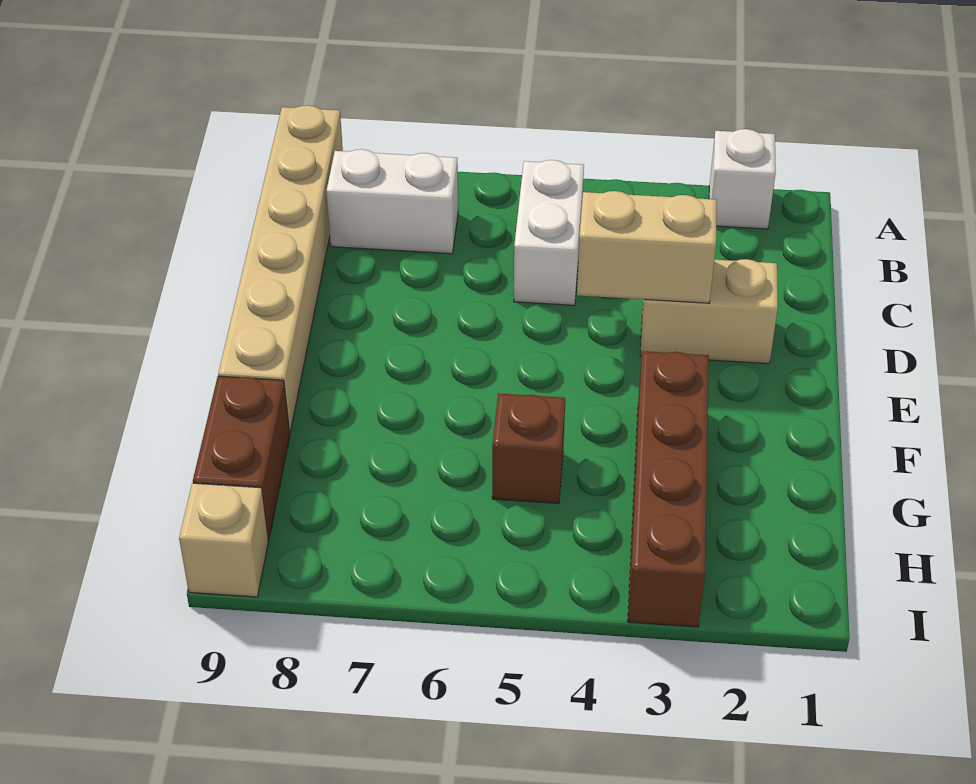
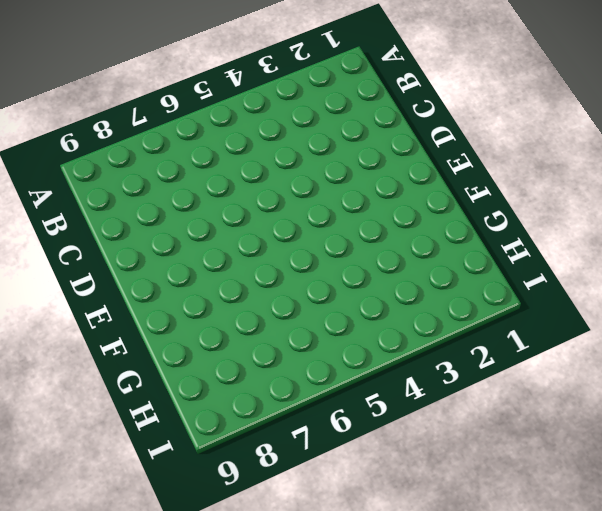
none -> white 1x1 brick [709,129,776,229]
none -> tan 1x6 brick [218,105,343,432]

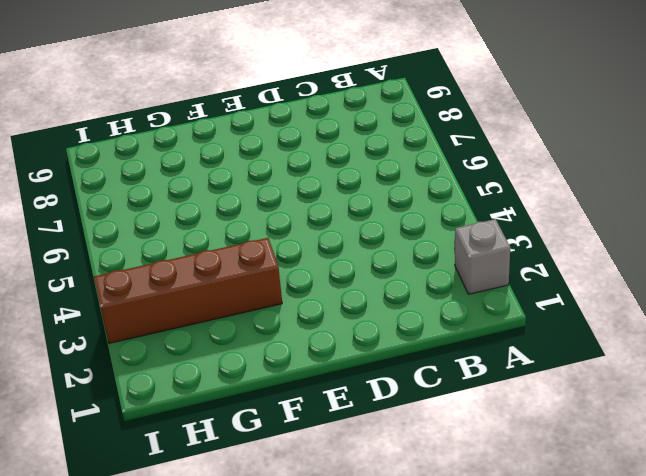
grey 1x1 brick [455,219,510,294] -> white 1x1 brick [709,129,776,229]
none -> tan 1x6 brick [218,105,343,432]
none -> white 1x2 brick [514,160,584,305]

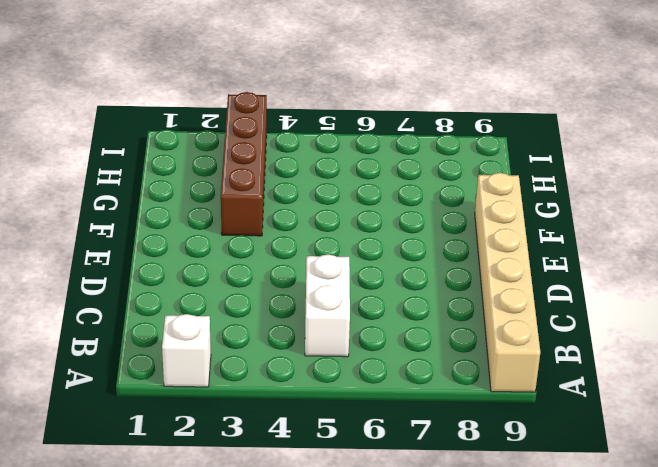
none -> white 1x2 brick [326,149,458,254]
none -> tan 1x2 brick [640,259,778,364]

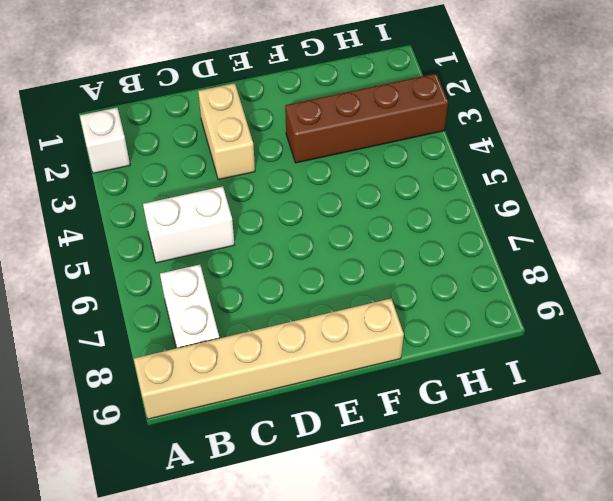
none -> brown 1x1 brick [492,393,565,503]
none -> brown 1x2 brick [193,376,290,540]

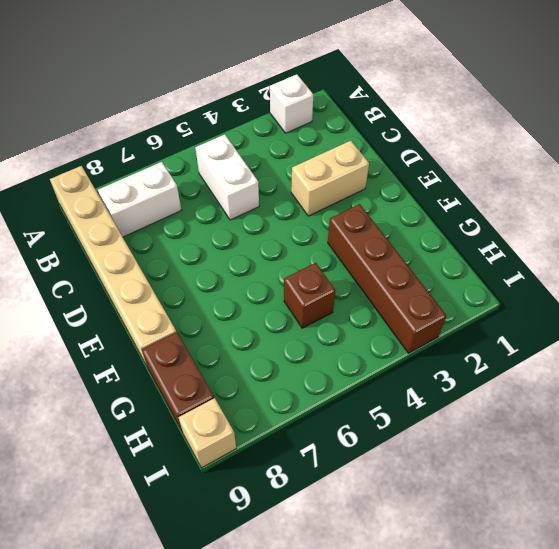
none -> tan 1x2 brick [577,191,717,303]

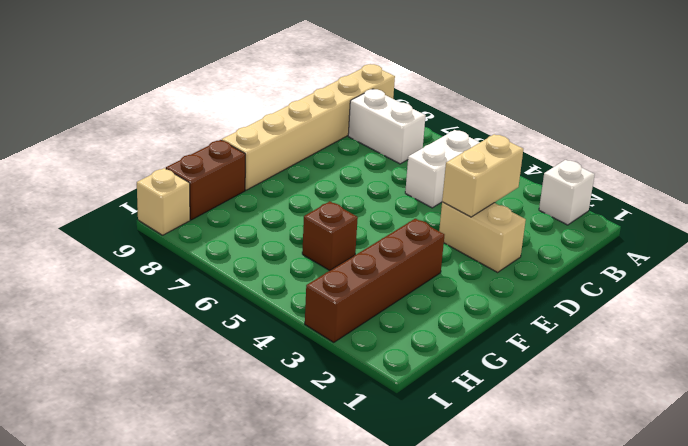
tan 1x2 brick [442,134,523,217] -> tan 1x2 brick turned to [577,191,717,303]

